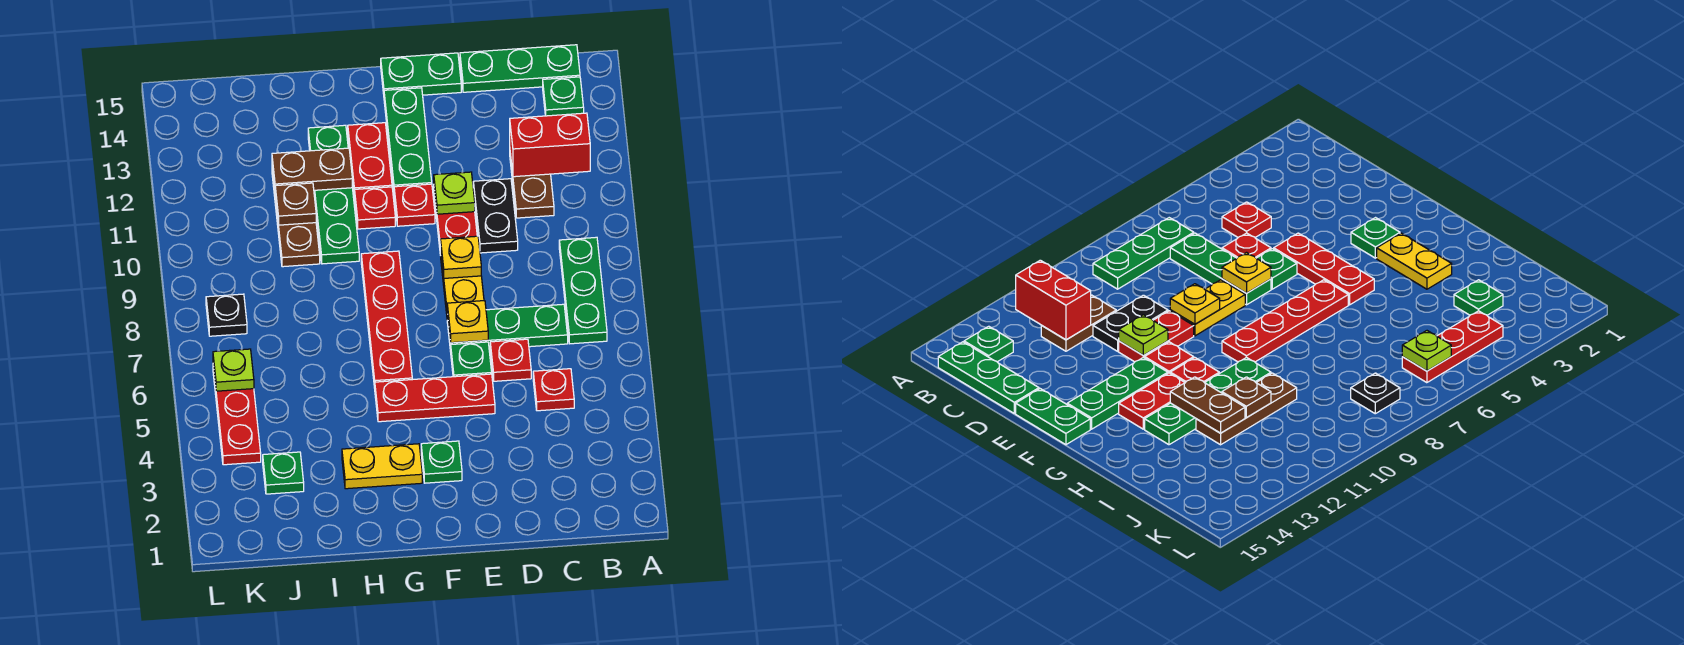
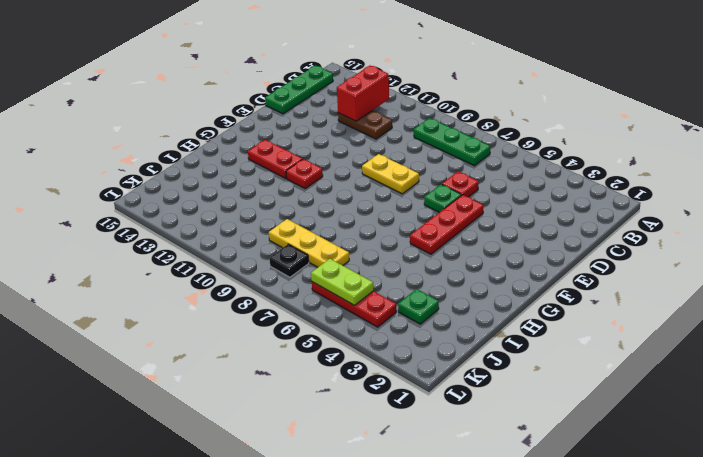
yellow 1x3 plate [269,219,349,267] -> none
lime 1x2 plate [311,259,373,305] -> lime 1x1 plate [213,349,254,391]
none -> green 1x1 plate [543,77,584,116]
none -> red 1x1 plate [533,369,574,411]
none -> green 1x3 plate [447,304,568,352]
none -> black 1x2 plate [473,179,518,253]

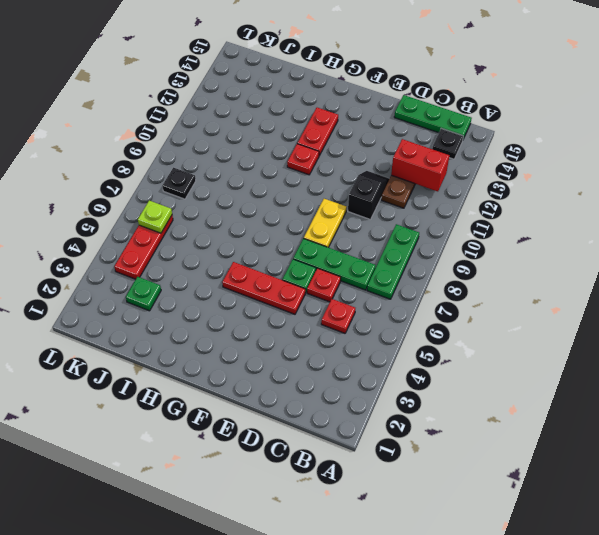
black 1x1 plate [432,129,463,159] -> green 1x1 plate [543,77,584,116]
black 1x2 slope [348,171,389,220] -> black 1x2 plate [473,179,518,253]
none -> red 1x2 plate [434,191,477,255]
none -> green 1x2 plate [381,53,461,95]
none -> green 1x1 plate [421,441,462,483]
none -> red 1x1 plate [394,184,435,226]

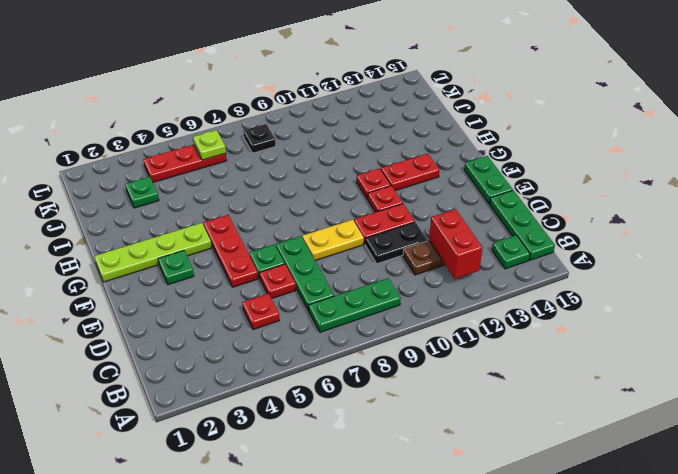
lime 1x4 plate [94,223,212,282] -> yellow 1x2 plate [342,444,422,489]
none -> green 1x3 plate [384,88,432,189]
none -> red 1x4 plate [361,251,412,388]
none -> green 1x4 plate [308,125,359,264]
none -> brown 1x3 plate [272,168,320,267]

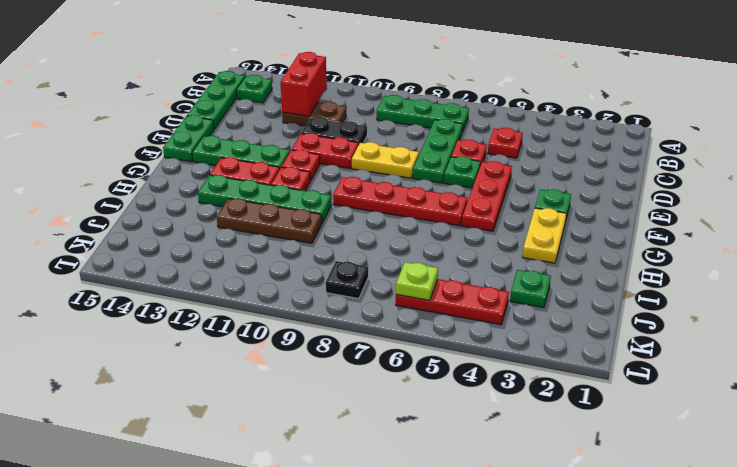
none -> yellow 1x1 plate [447,301,488,343]
none -> yellow 1x1 plate [440,236,481,278]
none -> lime 1x1 plate [434,172,475,214]
none -> brown 1x2 plate [272,148,352,190]

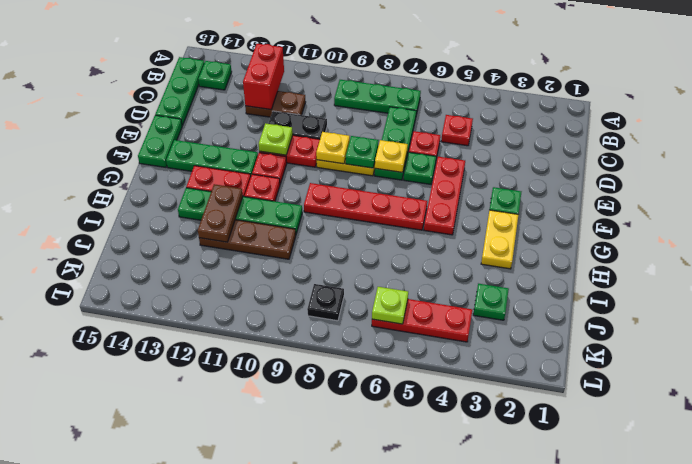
green 1x1 plate [346,136,379,168] -> none
none -> brown 1x1 plate [275,183,316,225]

